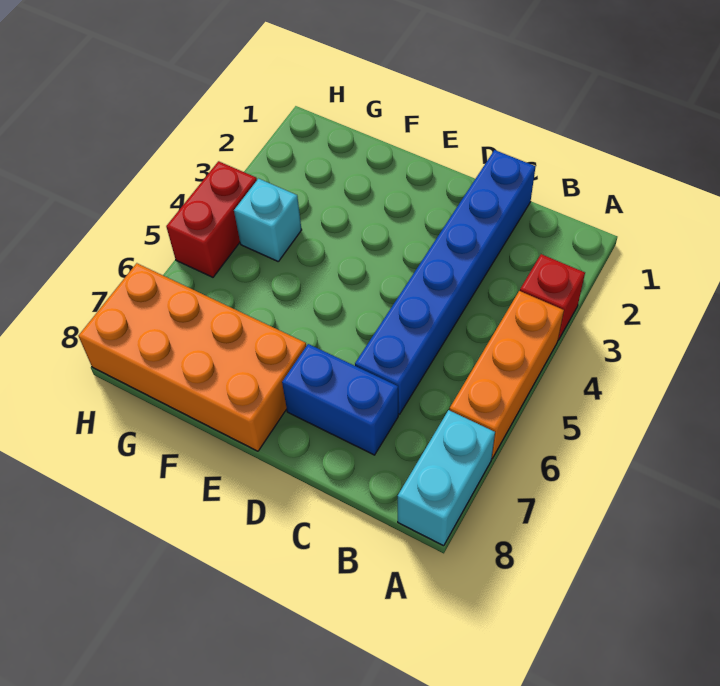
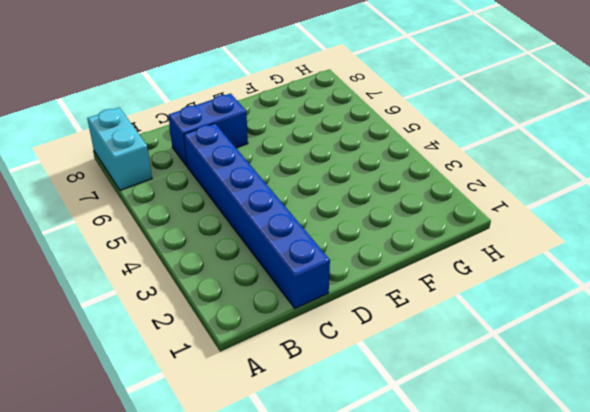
none -> red 1x1 brick [520,254,585,340]
none -> orange 1x3 brick [449,291,564,458]

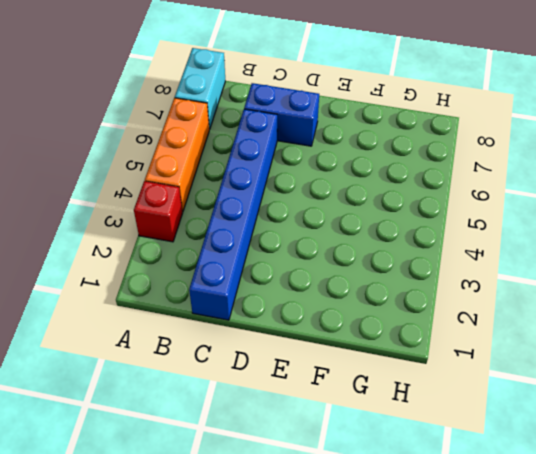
none -> orange 2x4 brick [78,263,306,451]
none -> cyan 1x1 brick [234,179,302,261]

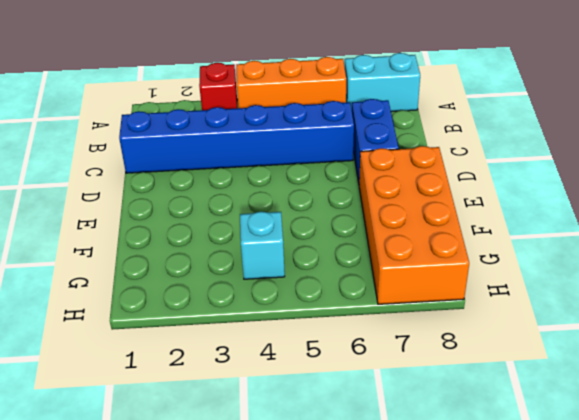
none -> red 1x2 brick [166,161,257,277]

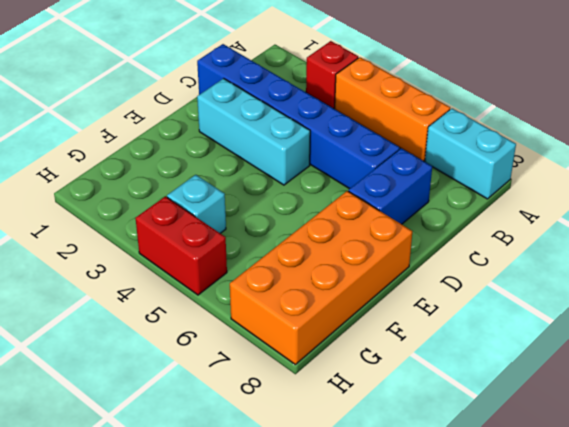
cyan 1x3 brick [197,78,310,185] -> none

